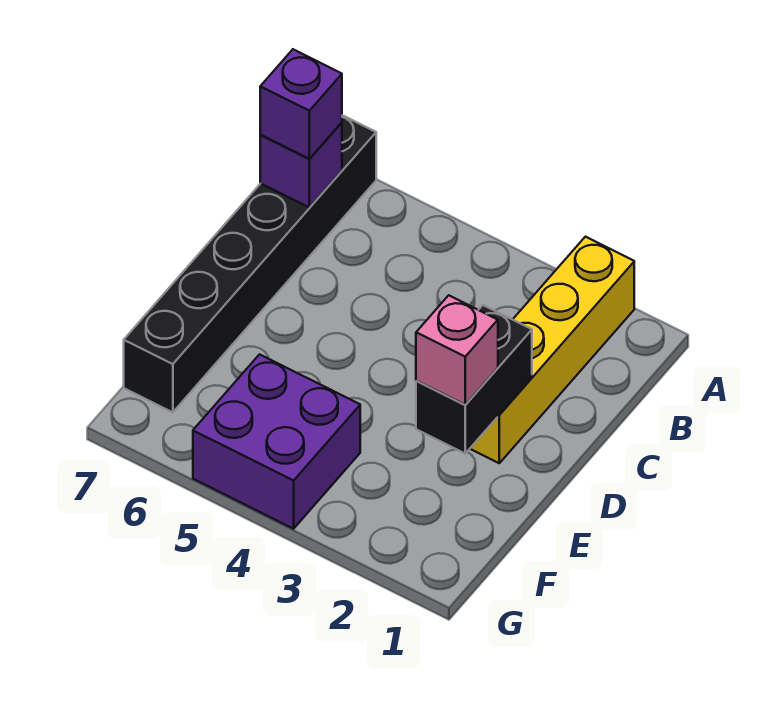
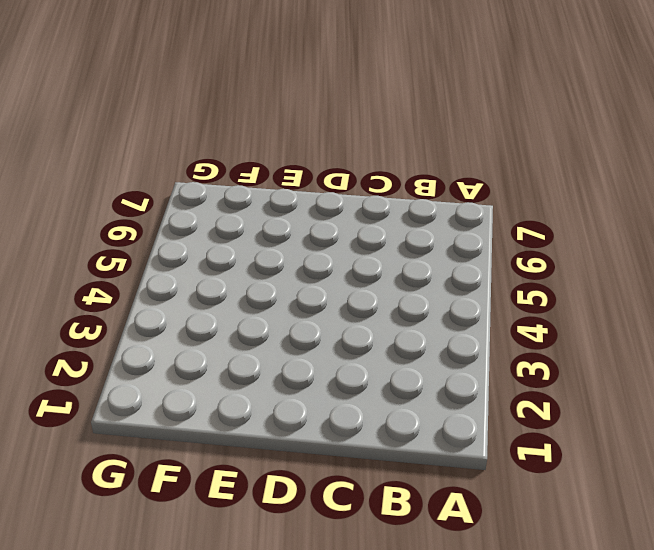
none -> yellow 1x4 brick [470,237,634,463]
none -> black 1x6 brick [124,115,376,412]

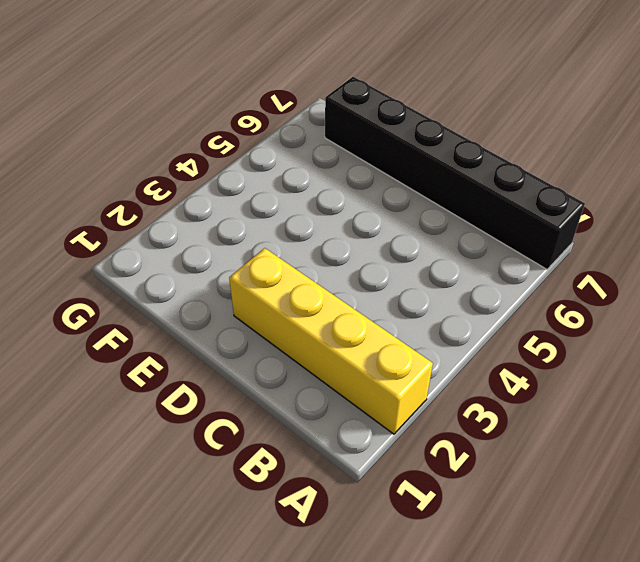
none -> purple 2x2 brick [193,354,360,529]
none -> purple 1x1 brick [260,123,342,207]

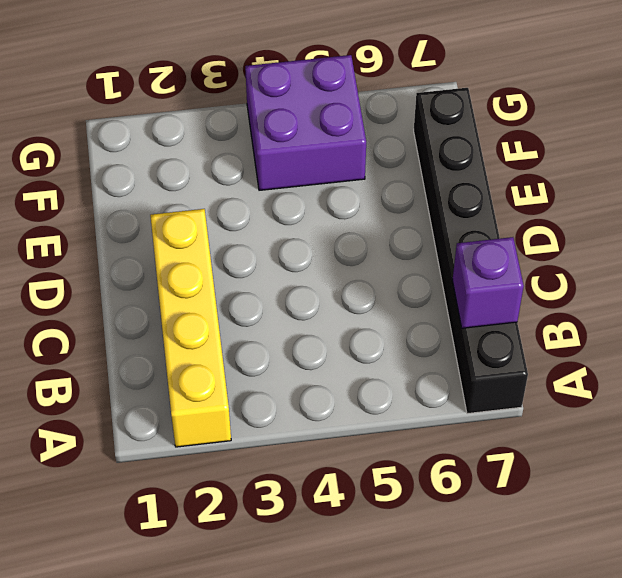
none -> black 1x2 brick [416,305,532,453]
none -> purple 1x1 brick [260,49,342,159]

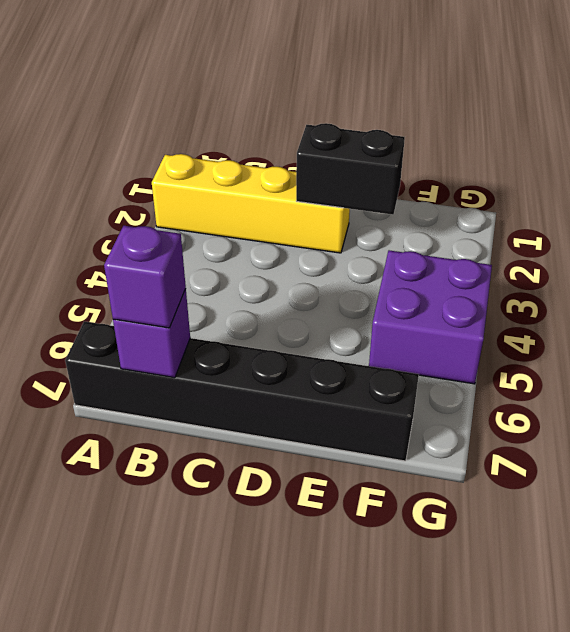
none -> pink 1x1 brick [416,295,498,405]

